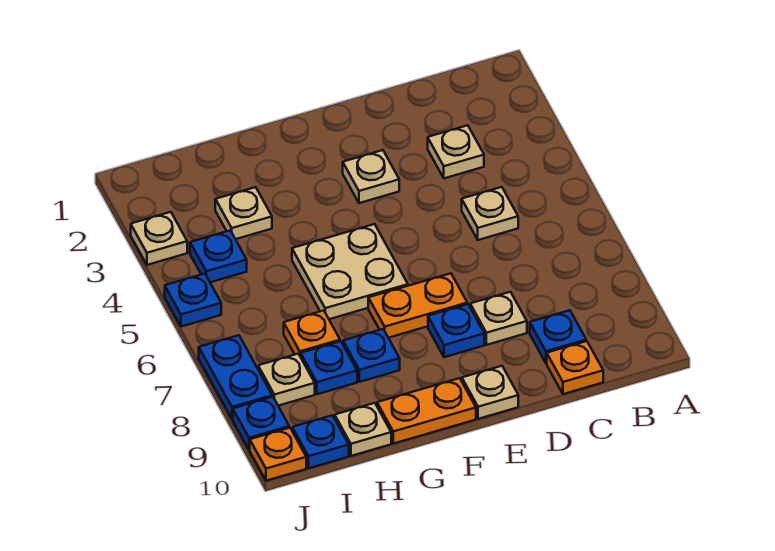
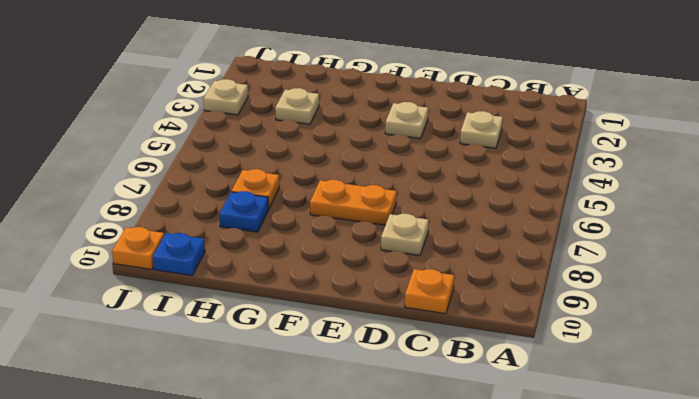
none -> tan 1x1 plate [462,187,518,240]
none -> blue 1x1 plate [530,310,586,363]
none -> blue 1x1 plate [428,304,484,357]

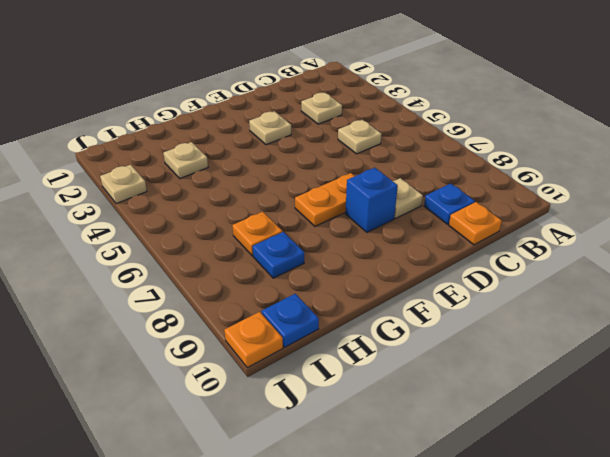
blue 1x1 brick [345,168,398,232] -> blue 1x1 plate [428,304,484,357]
none -> tan 1x1 plate [462,366,518,419]
none -> tan 2x2 plate [292,224,408,319]
none -> orange 1x2 plate [377,378,476,444]

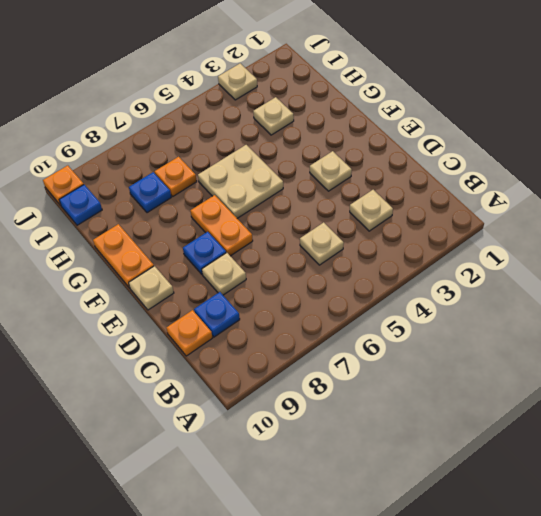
none -> blue 1x1 plate [343,329,400,382]
none -> tan 1x1 plate [335,403,391,456]
none -> blue 1x1 plate [190,231,247,282]

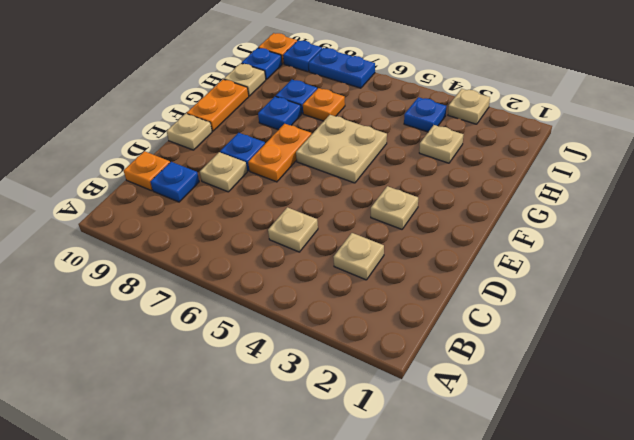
none -> tan 1x1 plate [258,354,315,406]
none -> blue 1x1 plate [165,274,221,327]

